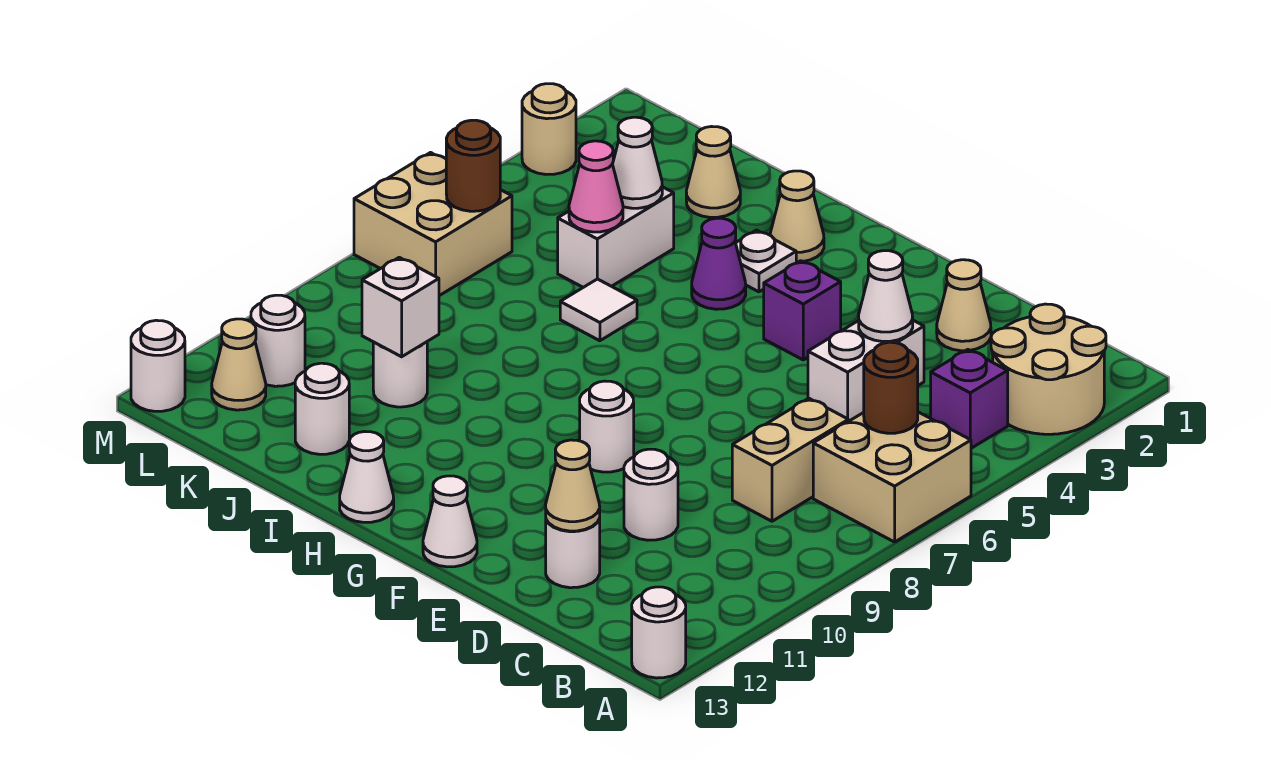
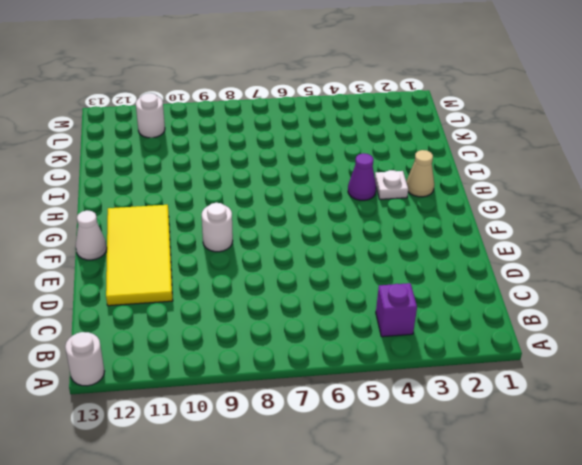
yellow 2x4 tile [106,205,173,306] -> white 1x1 round brick [546,519,600,588]
none -> tan 2x2 round brick [991,304,1106,434]
none -> tan 2x2 brick [813,412,971,542]
none -> tan 1x2 brick [732,398,848,521]
none -> tan 1x1 cone [937,260,991,351]

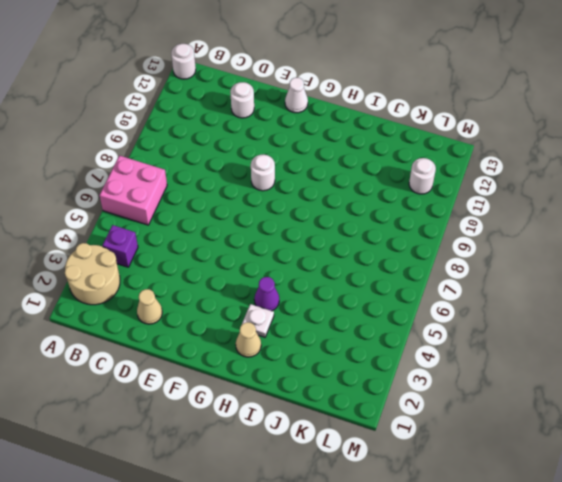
pink 2x2 brick [100,156,167,225] -> tan 2x2 brick [813,412,971,542]
none -> tan 1x2 brick [732,398,848,521]
none -> white 1x2 brick [808,320,924,421]
none -> white 1x1 round brick [624,449,678,540]
none -> purple 1x1 brick [764,261,841,360]

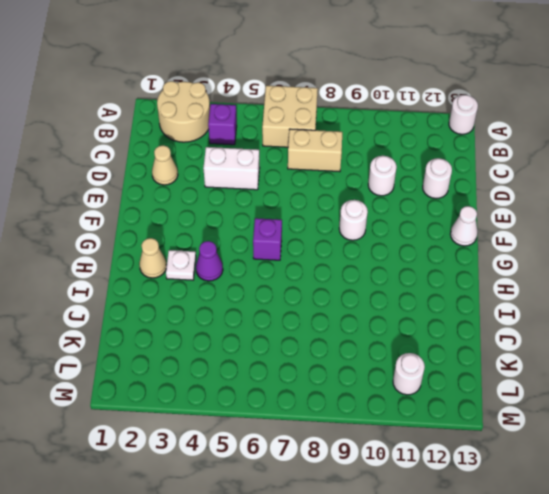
purple 1x1 brick [253,218,282,260] -> purple 1x1 brick moved to [764,261,841,360]
none -> white 1x1 cone [340,432,394,522]
none -> white 1x1 tile [560,279,637,341]
none -> tan 1x1 cone [686,127,740,217]
none -> white 1x2 brick [558,187,674,287]

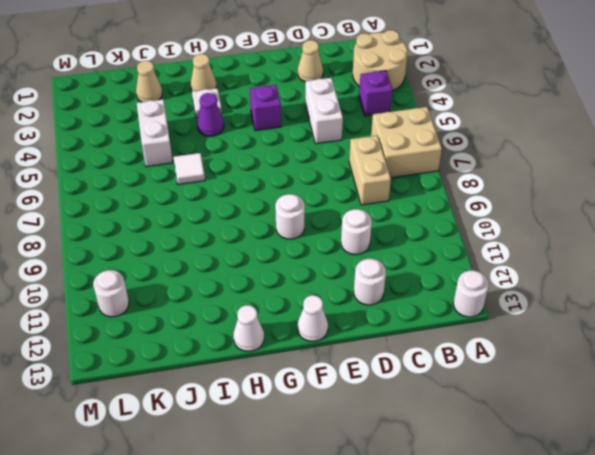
none -> white 1x1 round brick [373,342,427,407]
none -> white 1x1 round brick [295,363,349,454]
none -> tan 2x2 brick [354,153,512,296]
none -> tan 1x1 cone [212,319,266,410]

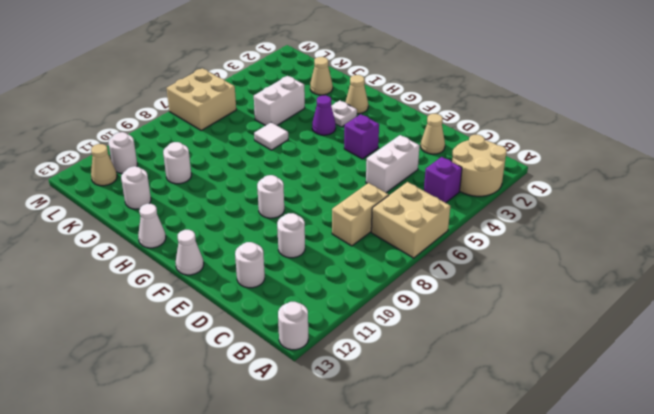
none -> tan 1x1 round brick [522,84,576,174]
none -> white 1x1 round brick [131,320,185,411]
none -> brown 1x1 round brick [864,342,918,433]
none -> white 1x1 cone [859,251,913,342]

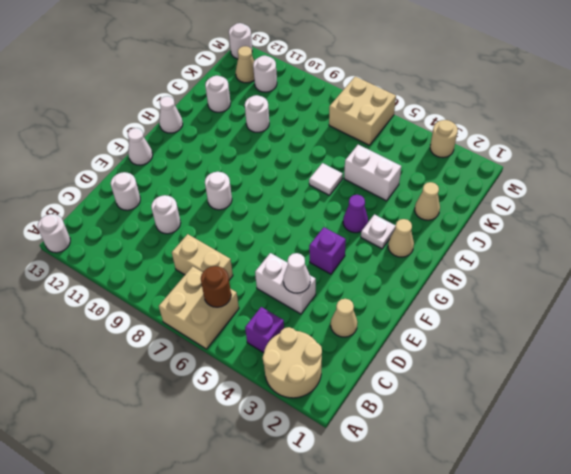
none -> tan 1x1 cone [546,440,600,531]
none -> white 1x1 cone [613,117,662,208]
none -> pink 1x1 cone [569,141,623,232]
none -> white 1x1 brick [362,257,439,357]

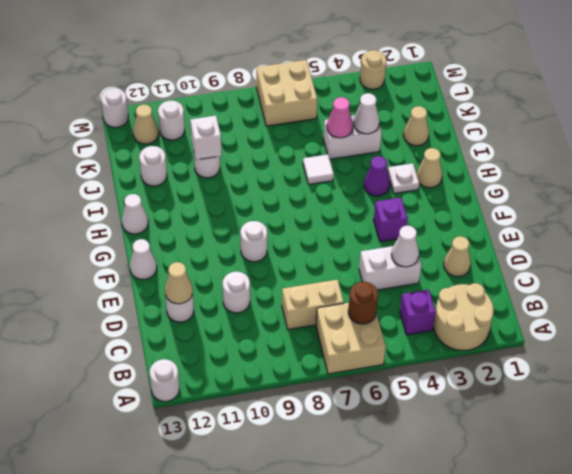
none -> brown 1x1 round brick [446,120,500,211]

